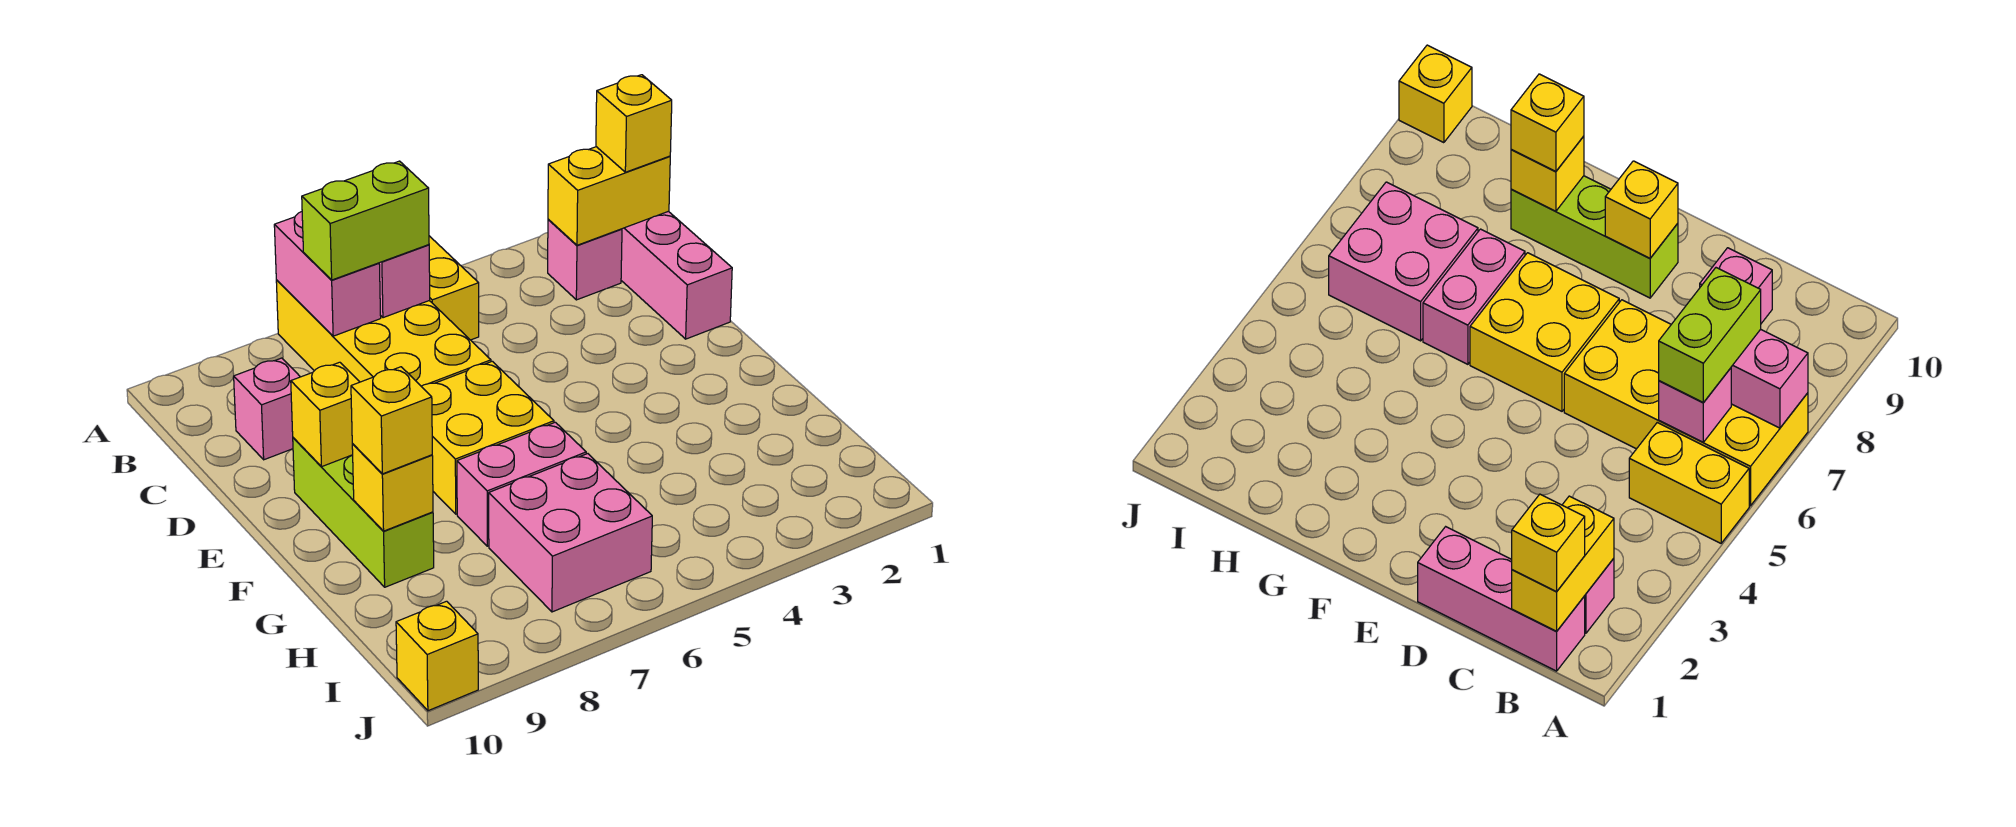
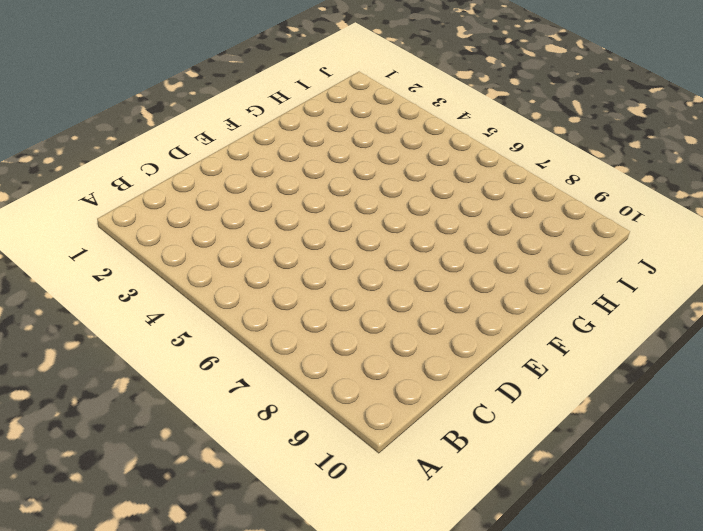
none -> yellow 1x2 brick [429,236,479,340]
none -> yellow 2x4 brick [276,280,491,386]
none -> pink 1x3 brick [621,211,732,339]

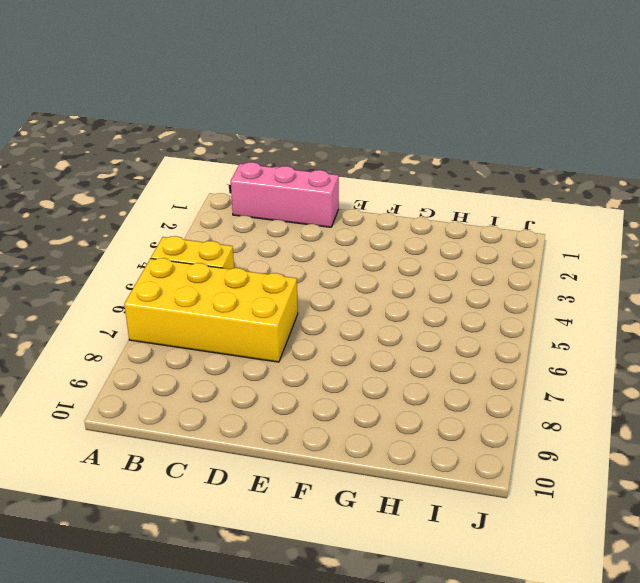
none -> pink 1x1 brick [548,219,622,300]
none -> pink 1x1 brick [234,358,300,460]
none -> yellow 2x2 brick [421,361,554,514]

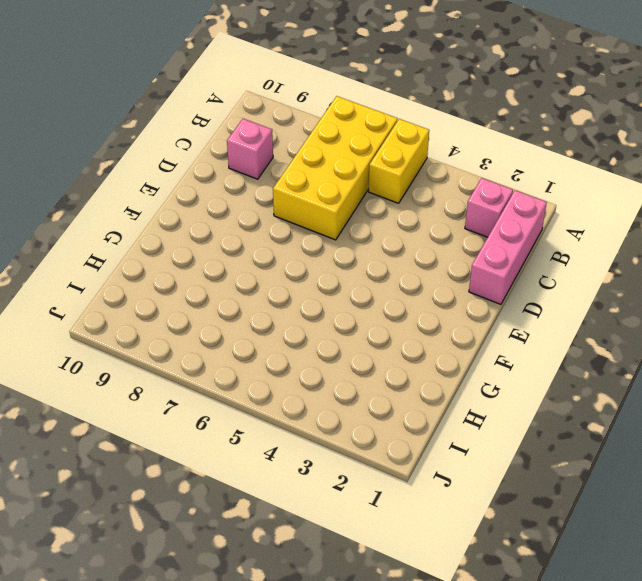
none -> yellow 2x2 brick [421,361,554,514]
none -> lime 1x3 brick [293,438,434,587]
none -> pink 1x2 brick [457,422,586,546]

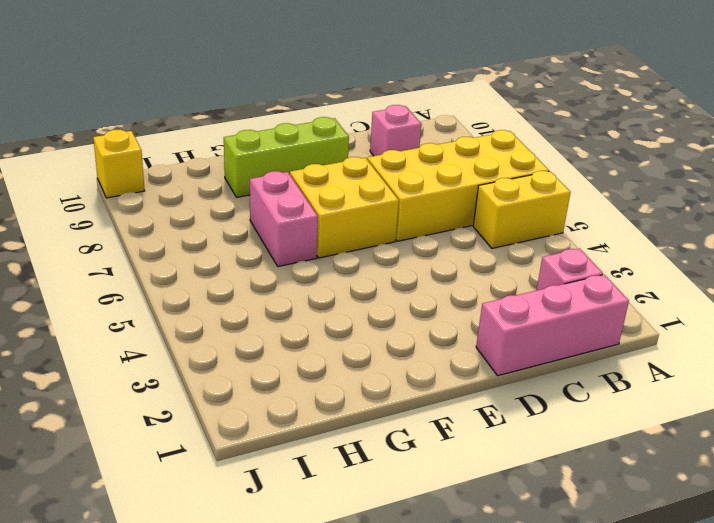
none -> pink 2x2 brick [489,454,652,612]
none -> pink 1x2 brick [274,212,381,336]
none -> yellow 1x2 brick [548,147,670,245]

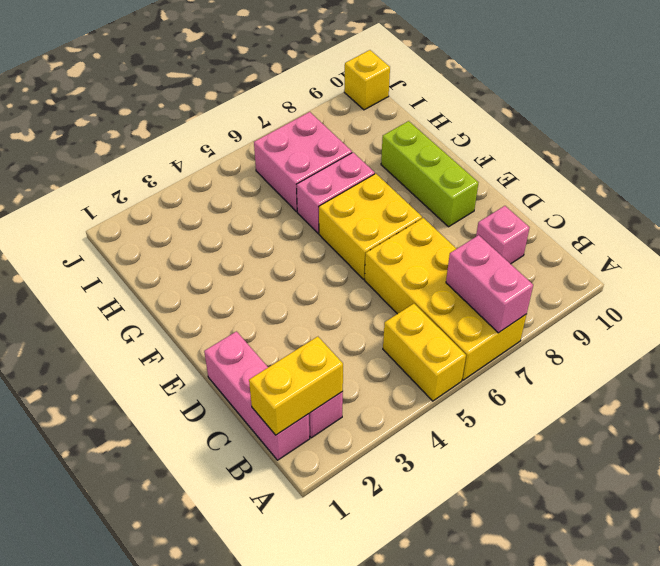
none -> pink 1x1 brick [379,245,430,318]
none -> yellow 1x1 brick [291,362,359,467]
none -> yellow 1x1 brick [352,444,433,531]

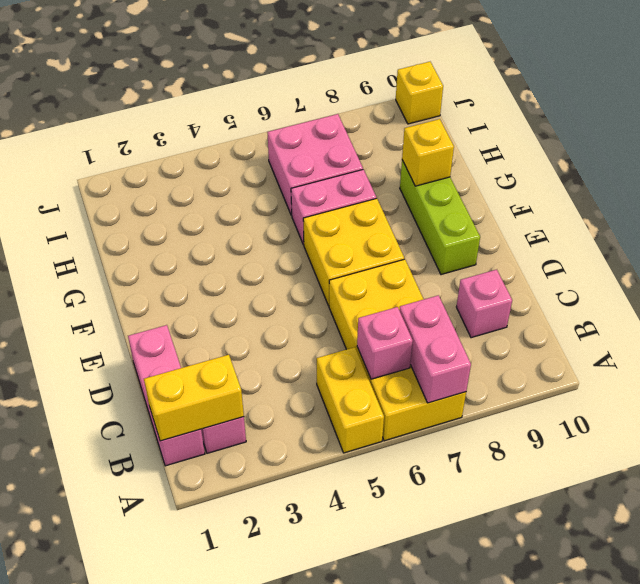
none -> yellow 1x1 brick [291,362,359,467]
none -> yellow 1x1 brick [596,75,672,172]
none -> lime 1x2 brick [302,161,429,280]

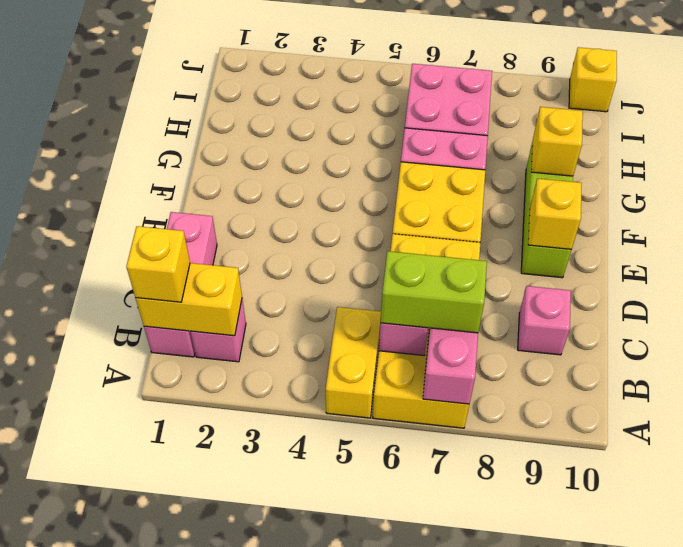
none -> yellow 1x1 brick [351,367,432,474]

